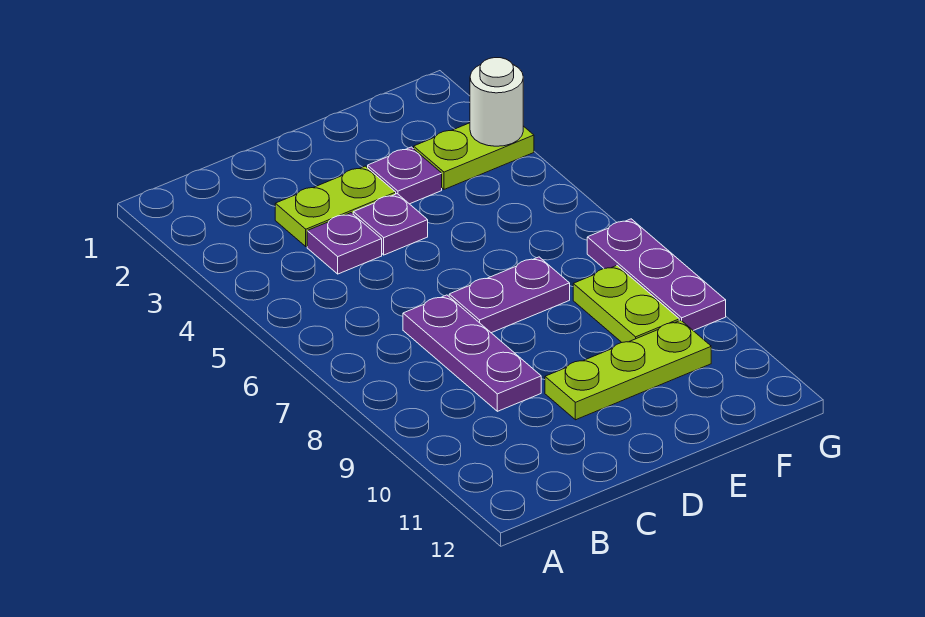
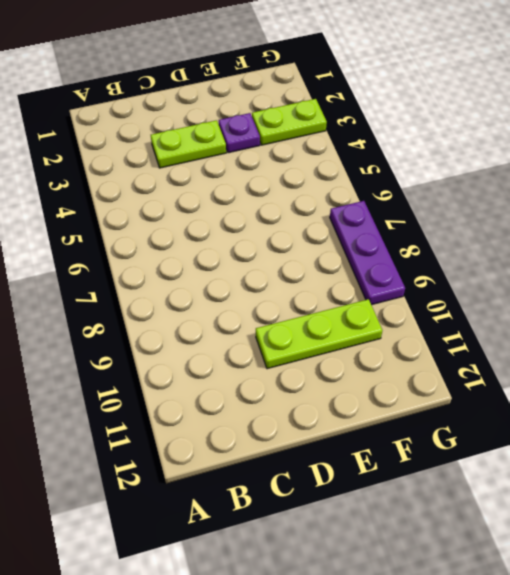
none -> purple 1x1 plate [307,213,382,274]
none -> purple 1x3 plate [403,295,541,411]

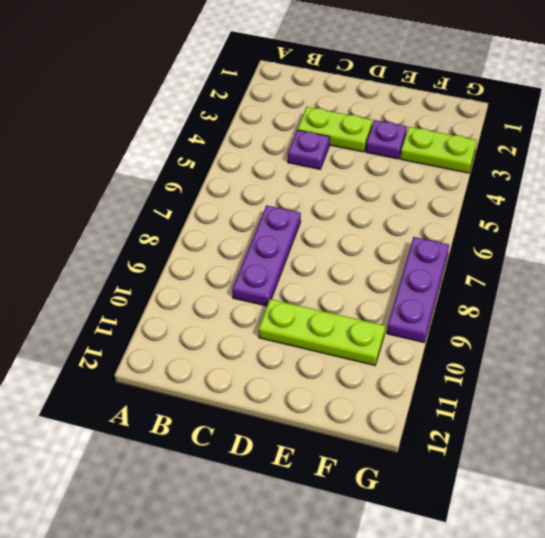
none -> purple 1x1 plate [353,194,428,255]
none -> purple 1x2 plate [449,257,570,333]

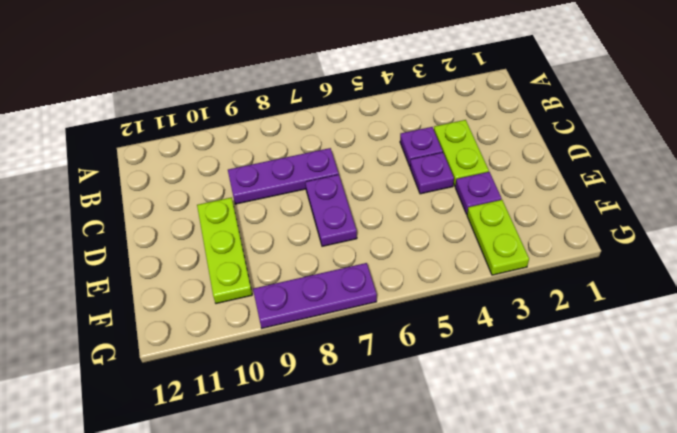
none -> lime 1x2 plate [573,266,679,342]
none -> white 1x1 round brick [470,58,523,146]

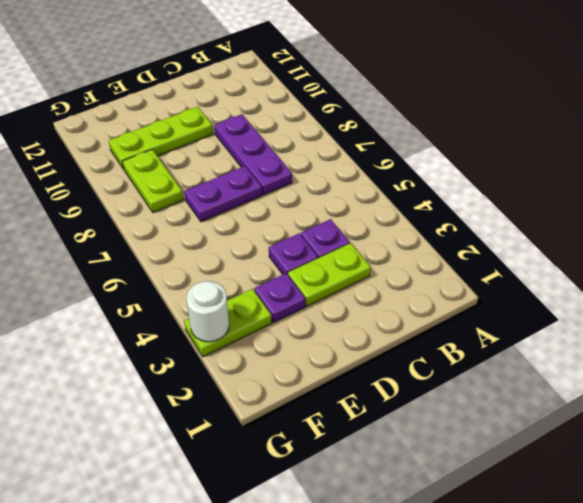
none -> purple 1x3 plate [587,219,726,331]

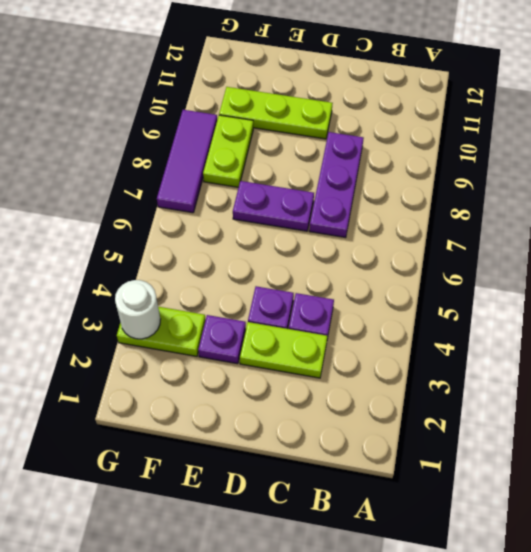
purple 1x3 tile [157,110,217,213] -> purple 1x3 plate [587,219,726,331]

